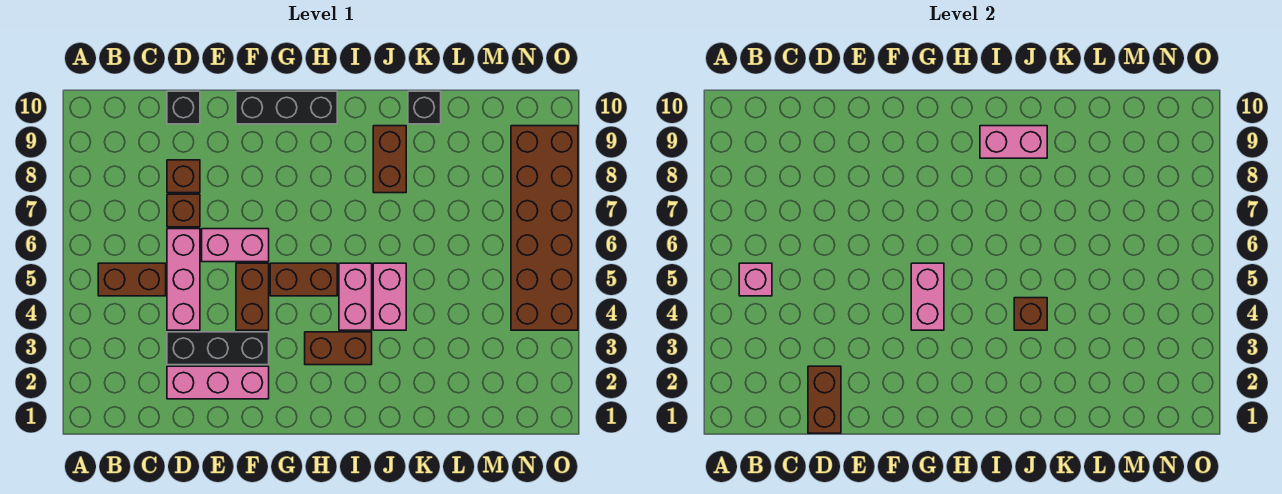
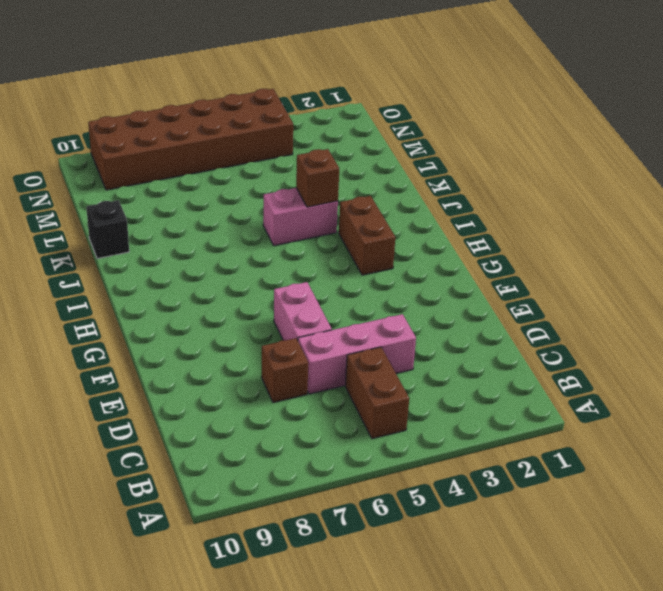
none -> pink 1x3 brick [167,366,269,399]
none -> black 1x3 brick [167,332,269,365]
none -> brown 1x1 brick [167,160,200,193]

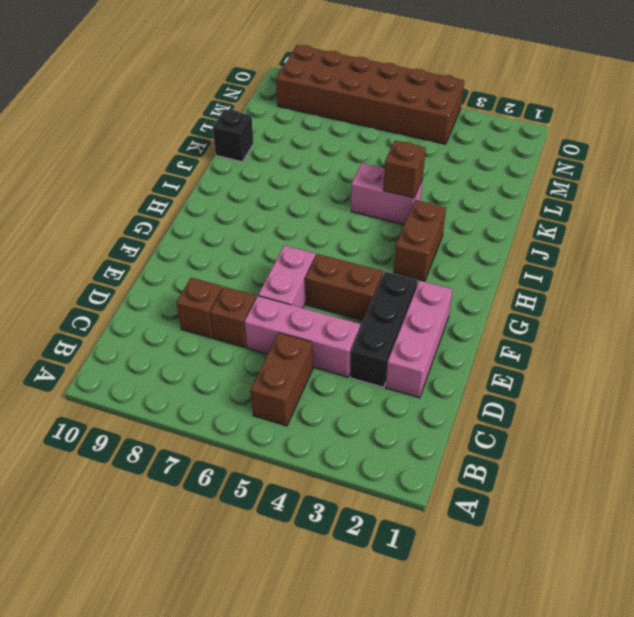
none -> black 1x1 brick [167,91,200,124]
none -> black 1x3 brick [236,91,337,124]
none -> brown 1x2 brick [270,263,337,296]

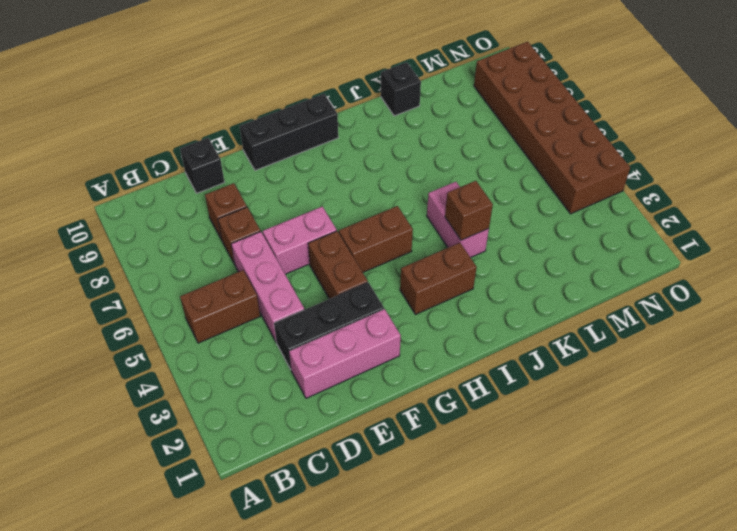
none -> pink 1x2 brick [339,263,372,330]
none -> brown 1x2 brick [373,126,406,193]
none -> pink 1x1 brick [739,263,772,296]

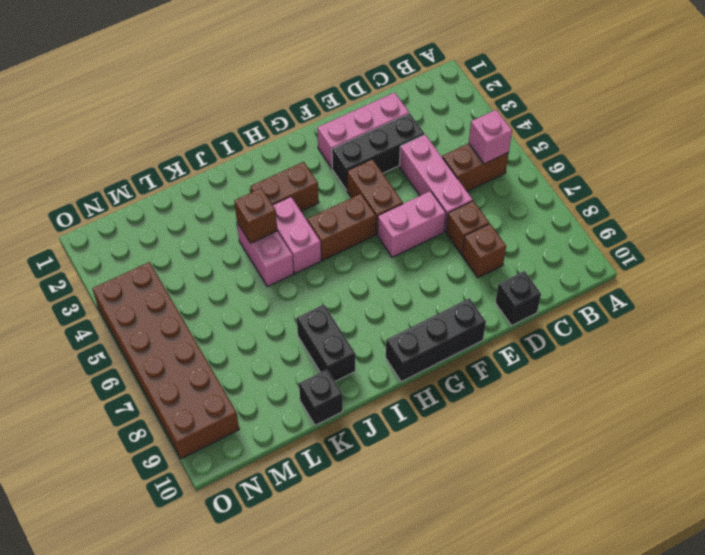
black 1x2 brick [297,305,355,381] -> brown 1x2 brick [373,126,406,193]
none -> brown 1x2 brick [808,366,841,433]
none -> pink 1x2 brick [911,263,944,330]
none -> pink 1x2 brick [980,126,1047,158]

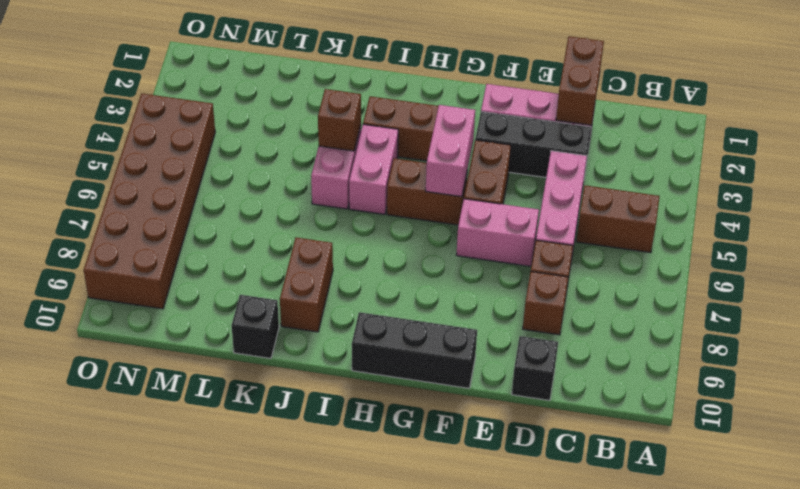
none -> pink 1x1 brick [739,263,772,296]
none -> pink 1x2 brick [980,126,1047,158]

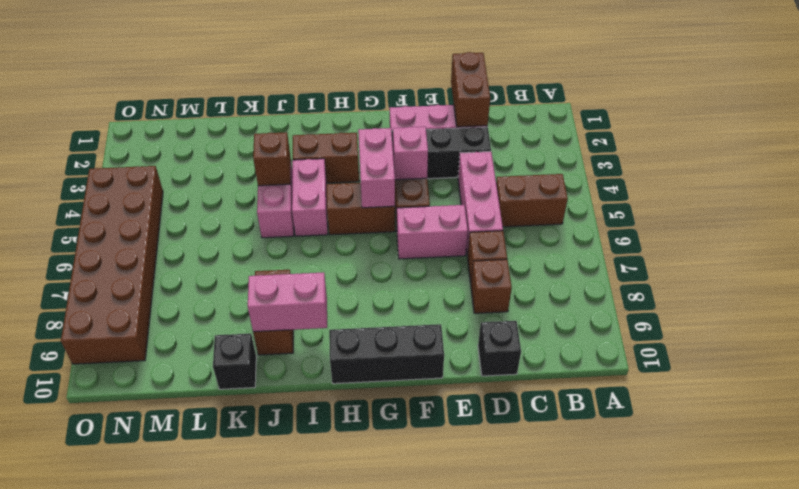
pink 1x1 brick [393,127,428,180] -> pink 1x1 brick moved to [739,263,772,296]

